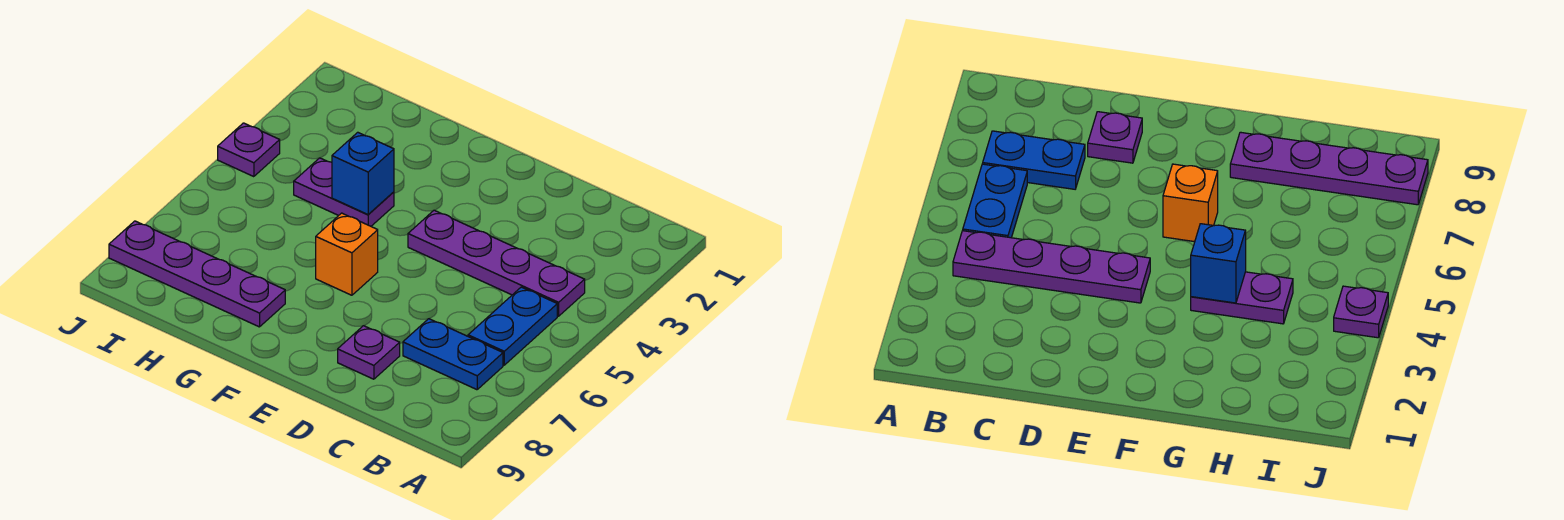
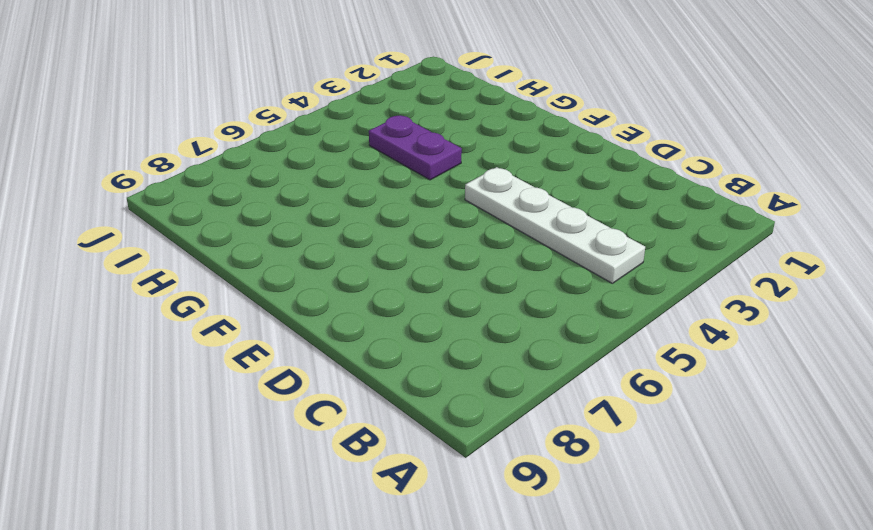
white 1x4 plate [465,167,645,283] -> purple 1x4 plate [408,210,585,316]
none -> blue 1x2 plate [468,287,557,365]
none -> blue 1x2 plate [403,319,503,390]

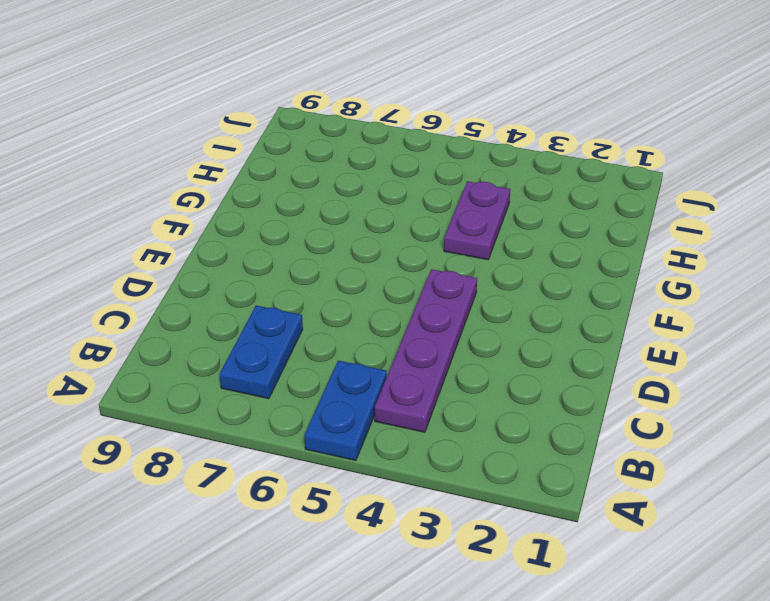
blue 1x2 plate [304,361,387,461] -> blue 1x2 plate turned to [468,287,557,365]
none -> purple 1x1 plate [338,326,400,379]
none -> orange 1x1 brick [316,213,378,295]

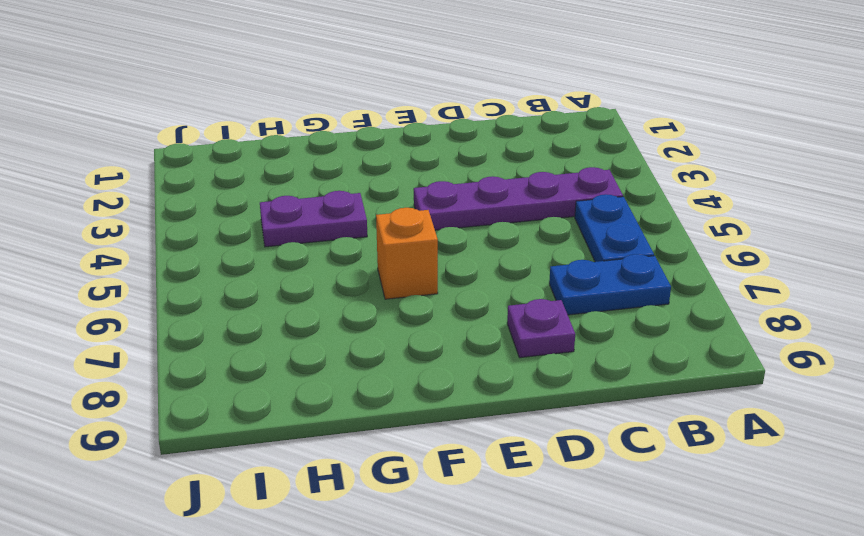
none -> purple 1x4 plate [109,221,285,327]
none -> purple 1x1 plate [218,123,280,177]

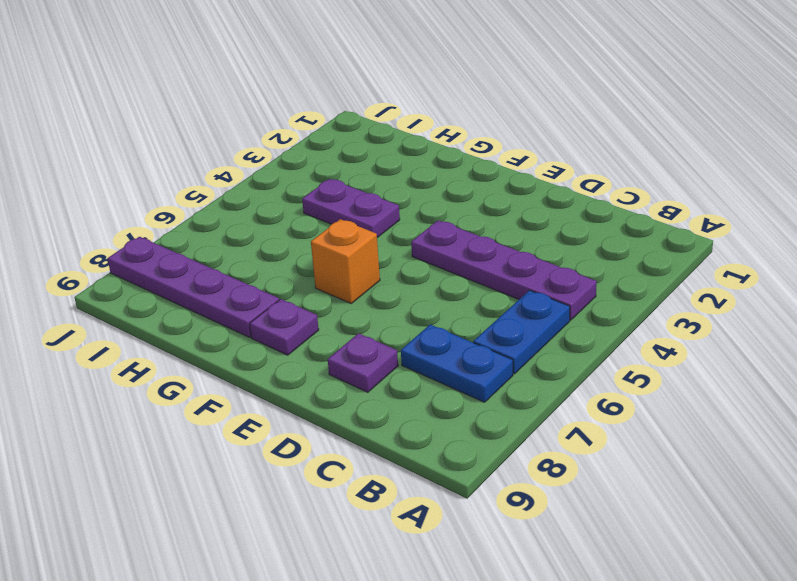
purple 1x1 plate [250,299,319,355] -> purple 1x1 plate moved to [218,123,280,177]
none -> blue 1x1 brick [332,132,394,214]

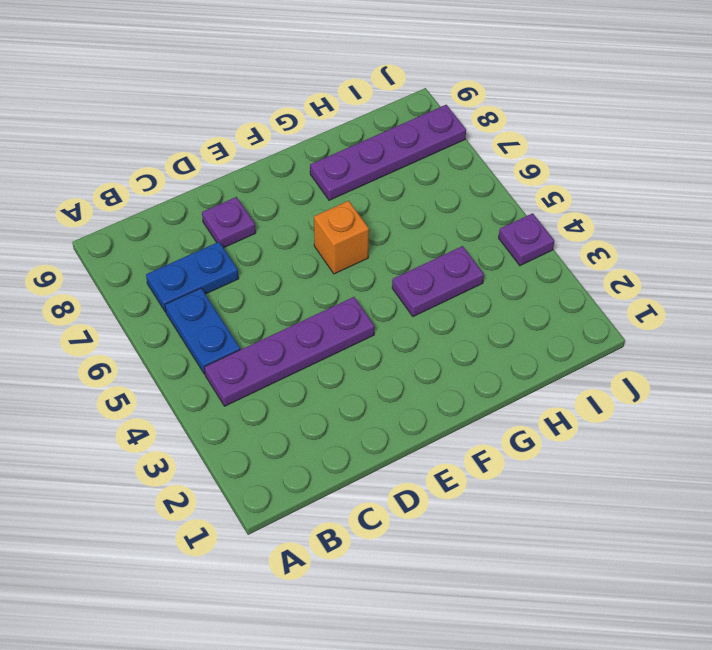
none -> blue 1x1 brick [332,132,394,214]

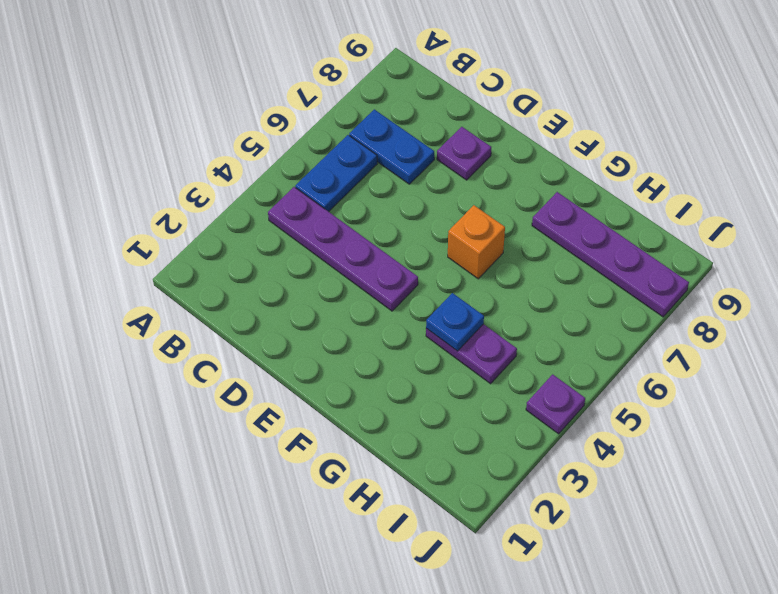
blue 1x1 plate [426,293,484,351] -> blue 1x1 brick [332,132,394,214]

